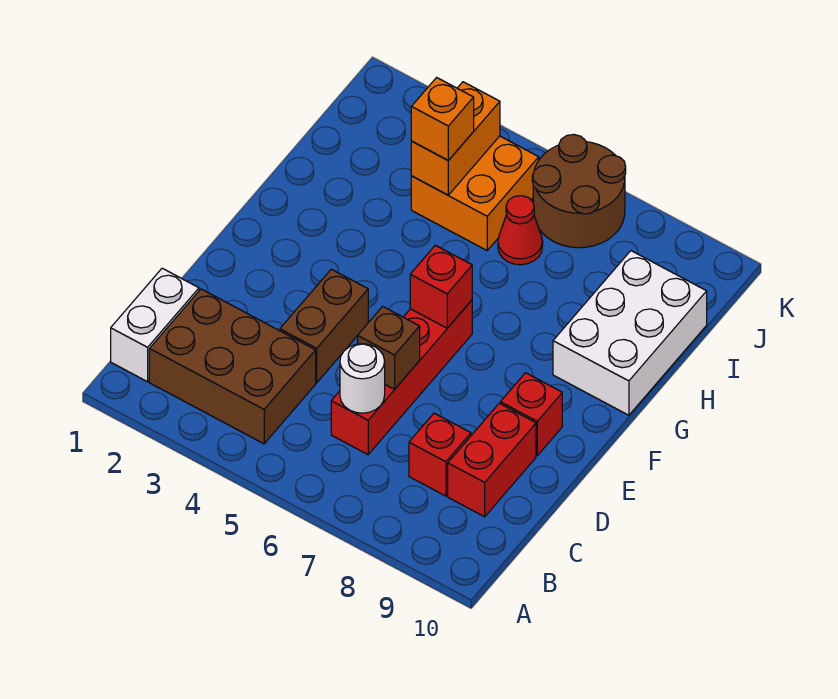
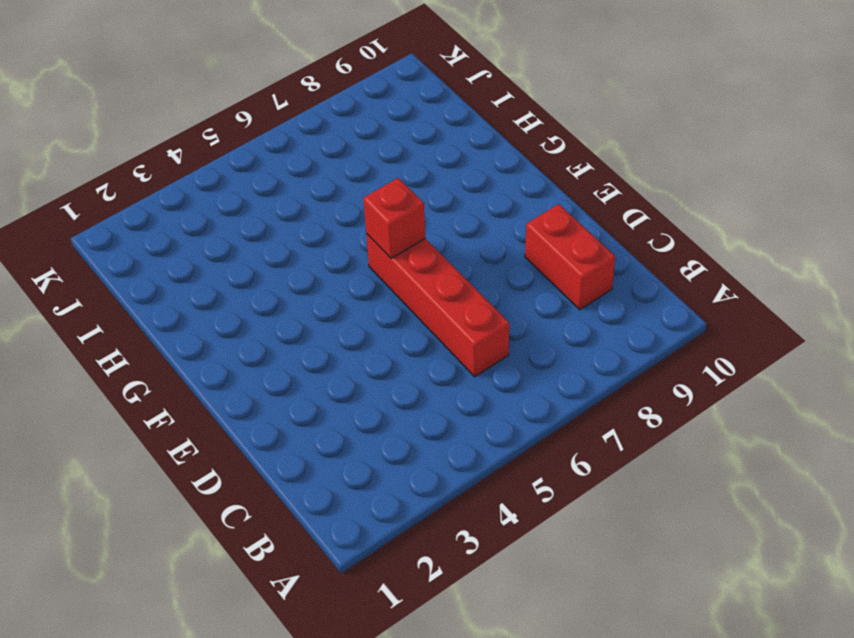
none -> white 1x2 brick [111,268,199,382]
none -> brown 2x3 brick [149,289,316,444]
none -> red 1x1 brick [409,413,471,496]

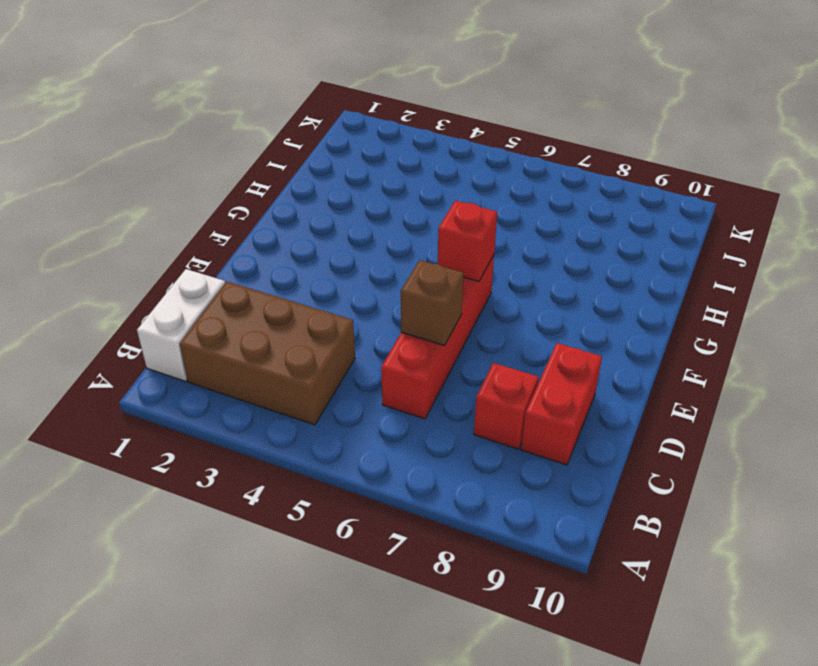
none -> brown 1x2 brick [280,269,368,383]
none -> red 1x1 brick [500,373,562,455]
none -> white 2x3 brick [553,251,707,415]

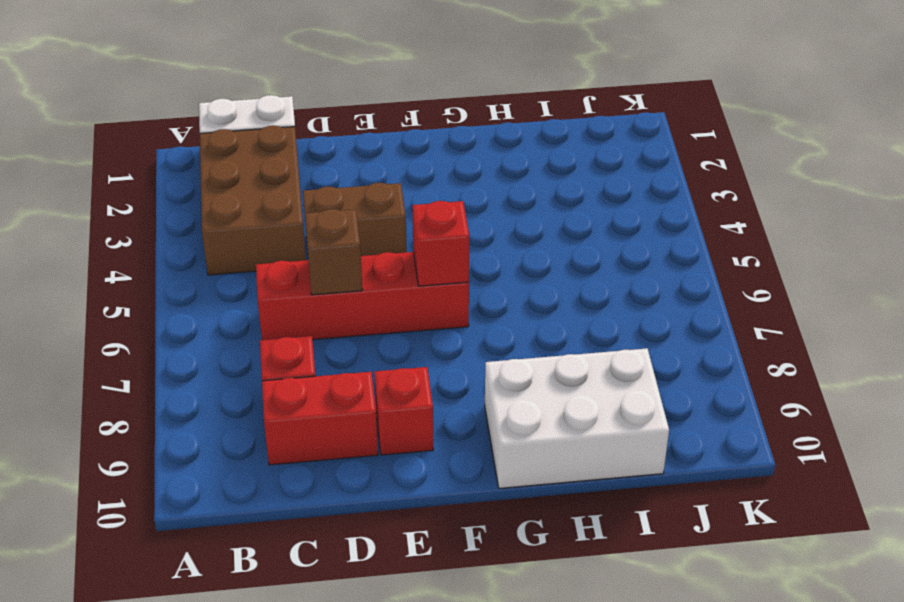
none -> orange 2x2 brick [411,136,539,250]
none -> red 1x1 cone [498,196,543,265]
none -> brown 2x2 round brick [532,134,626,248]

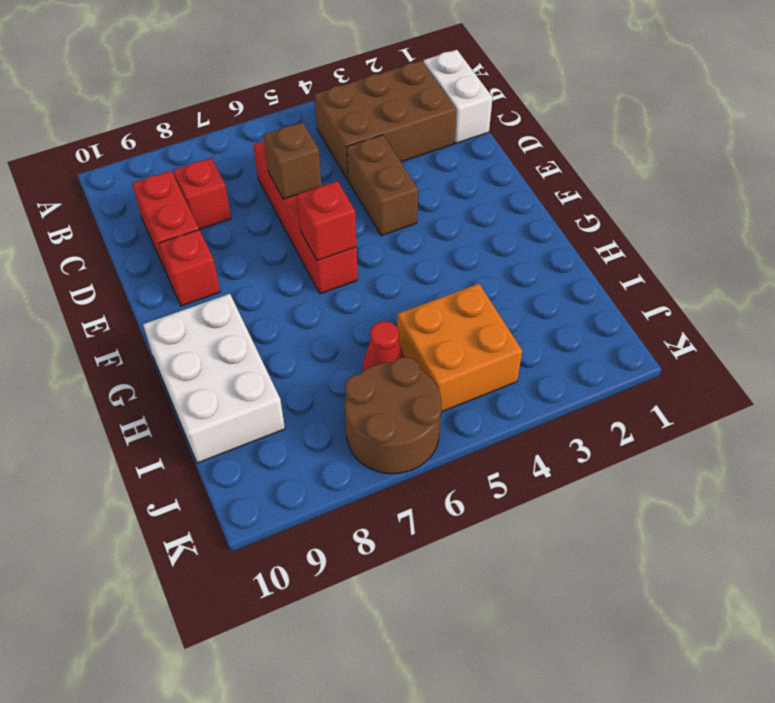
none -> white 1x1 round brick [340,344,385,413]
none -> orange 1x2 brick [411,82,500,195]
none -> orange 1x1 brick [411,77,474,160]

